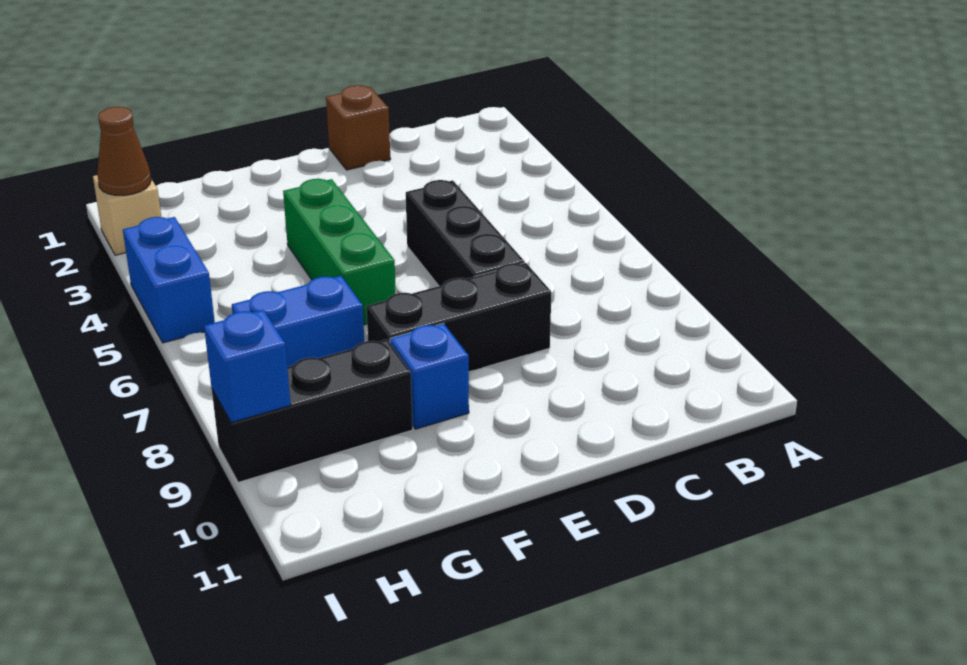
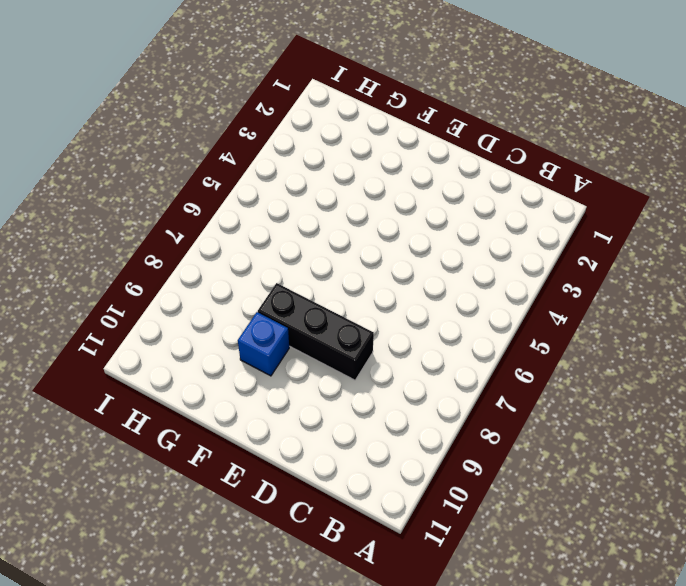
none -> brown 1x1 brick [326,85,390,170]
none -> black 1x3 brick [406,180,525,286]

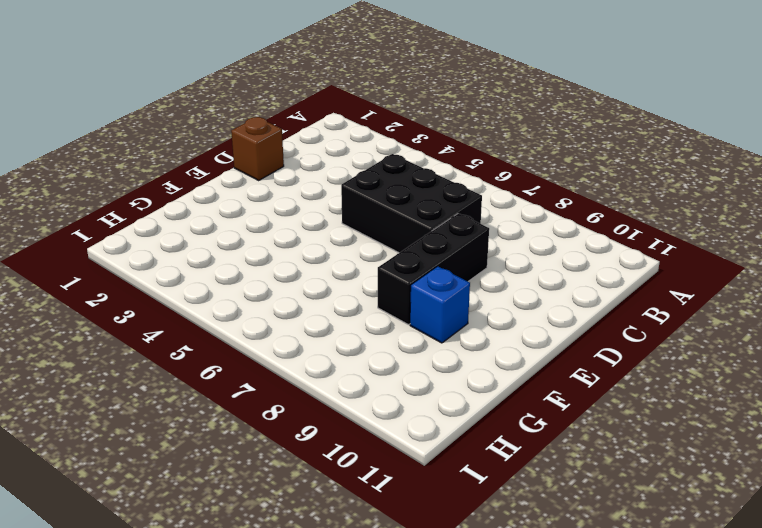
black 2x3 brick [341,154,482,253] -> black 1x3 brick [406,180,525,286]
none -> green 1x3 brick [283,179,396,325]
none -> blue 1x2 brick [232,276,364,367]

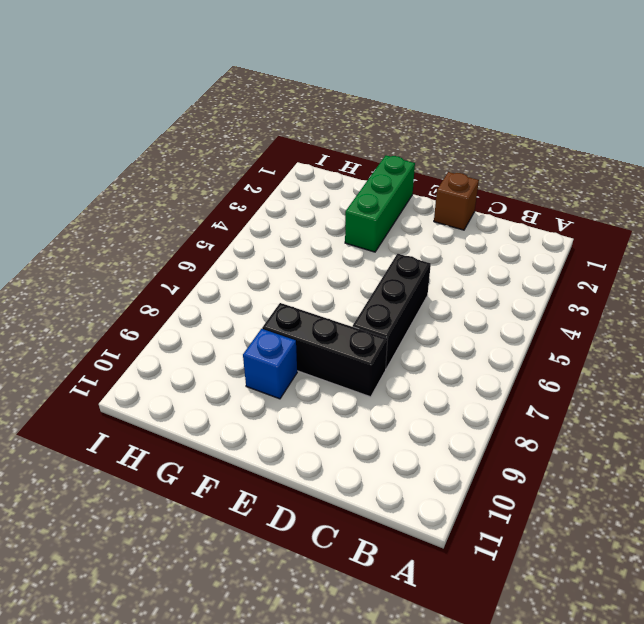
green 1x3 brick [345,155,415,252] -> green 1x3 brick moved to [283,179,396,325]
none -> blue 1x2 brick [232,276,364,367]
none -> black 1x3 brick [212,339,413,482]

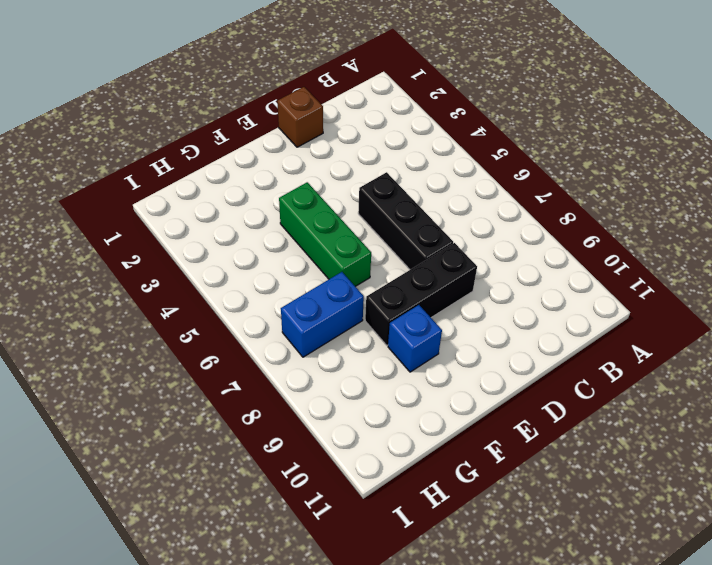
none -> black 1x3 brick [212,339,413,482]
none -> tan 1x1 brick [93,175,161,255]

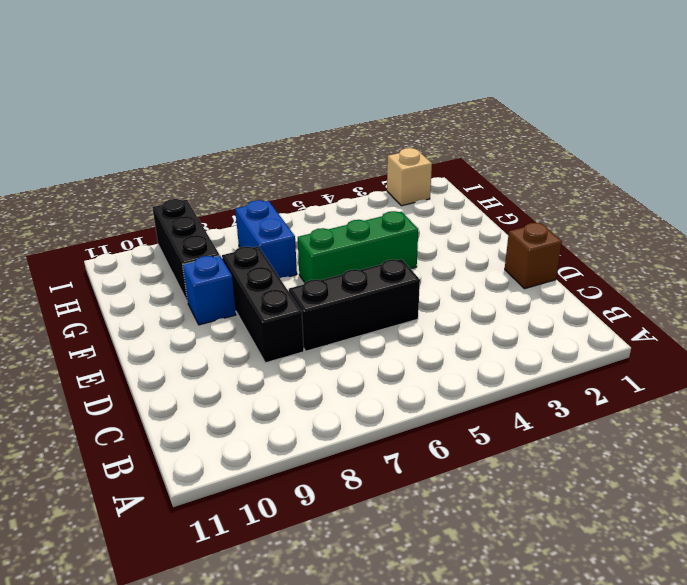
none -> blue 1x2 brick [123,217,215,343]
none -> brown 1x1 cone [97,107,151,196]

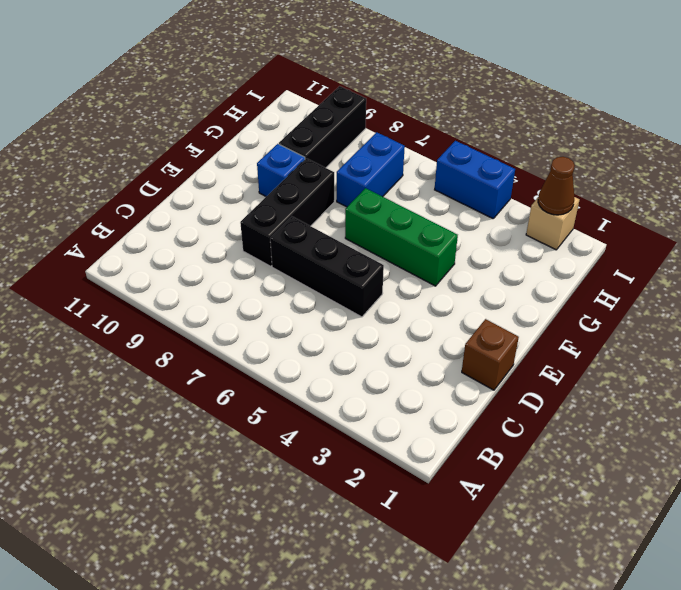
none -> blue 1x1 brick [204,310,291,423]

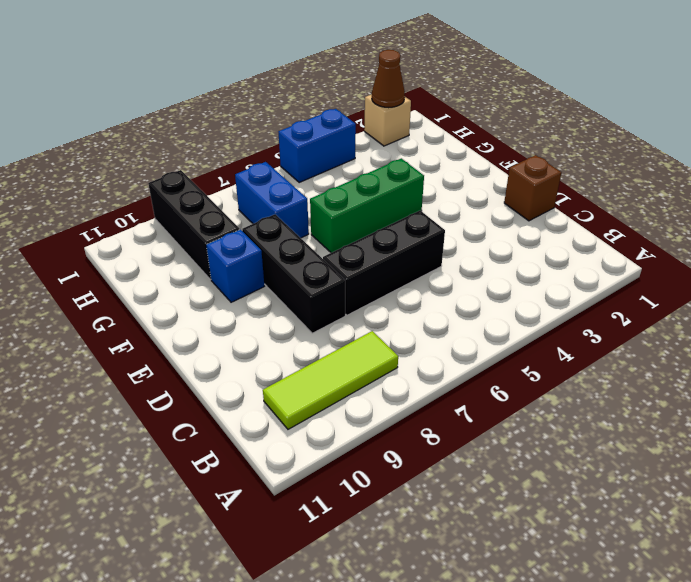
lime 1x3 tile [263,331,398,429] -> none
none -> blue 1x1 brick [204,310,291,423]

